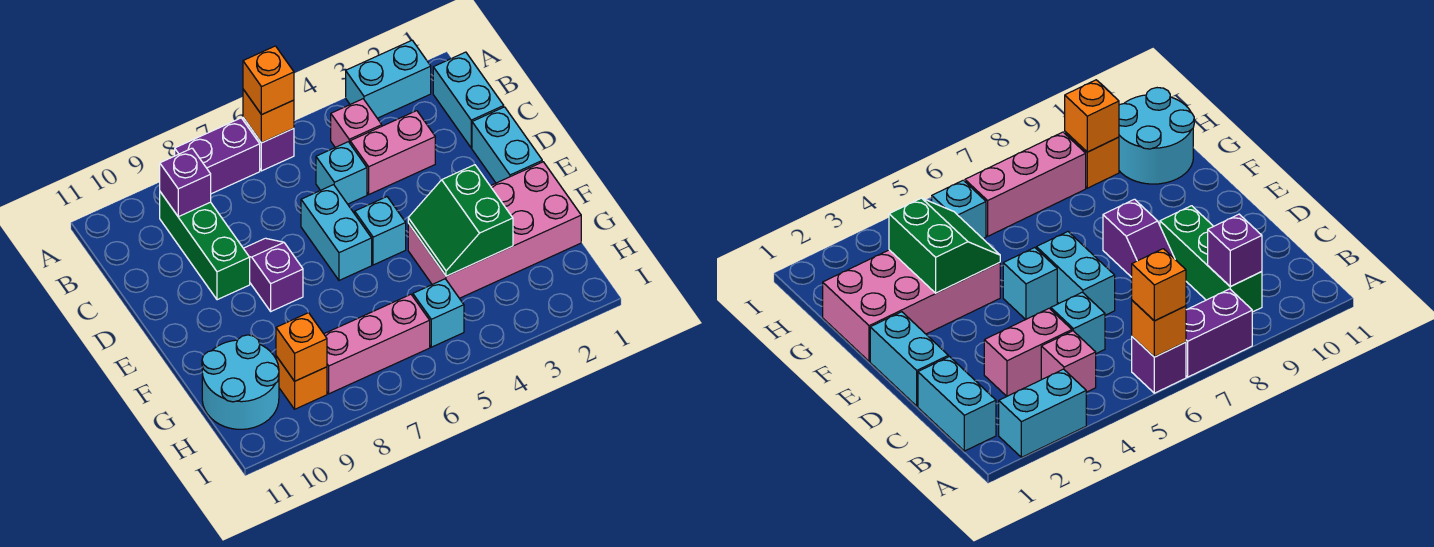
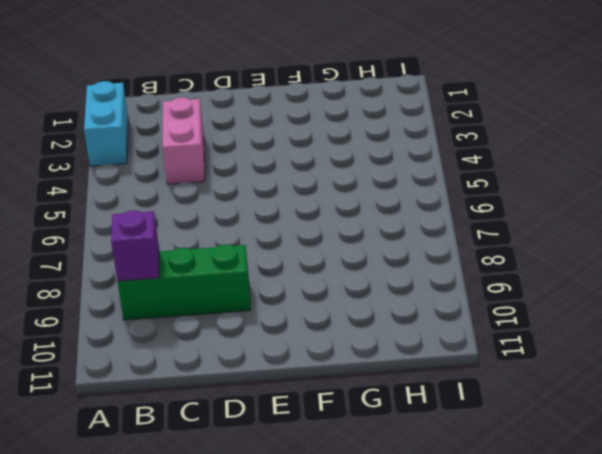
none -> purple 1x1 brick [243,118,294,171]
none -> purple 1x2 brick [175,118,260,194]
none -> cyan 1x2 brick [433,52,504,148]

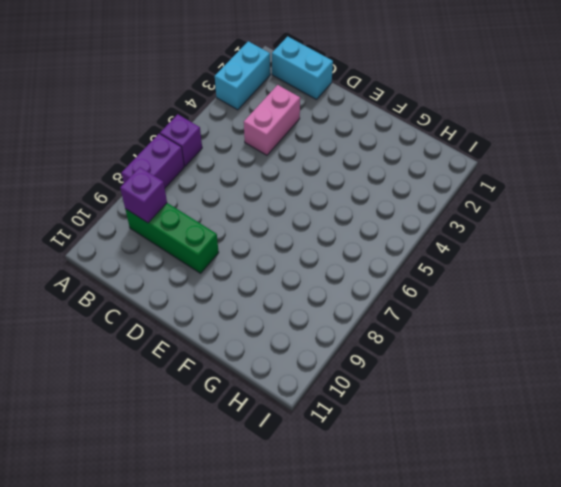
none -> pink 1x1 brick [331,99,382,147]
none -> cyan 1x1 brick [316,142,367,204]
none -> cyan 1x2 brick [472,107,542,183]

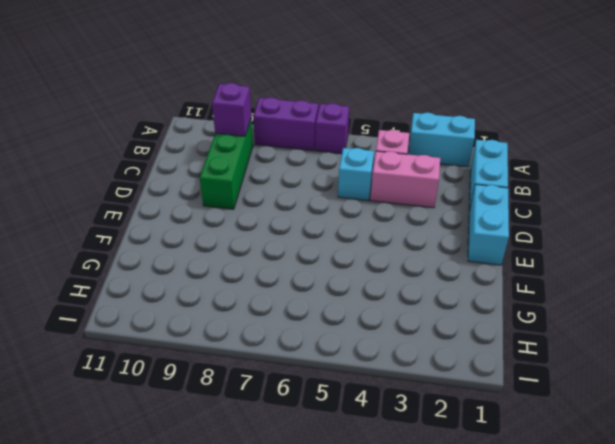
none -> cyan 1x2 brick [301,185,372,280]
none -> purple 1x2 slope [243,238,303,311]
none -> cyan 1x1 brick [355,197,406,265]

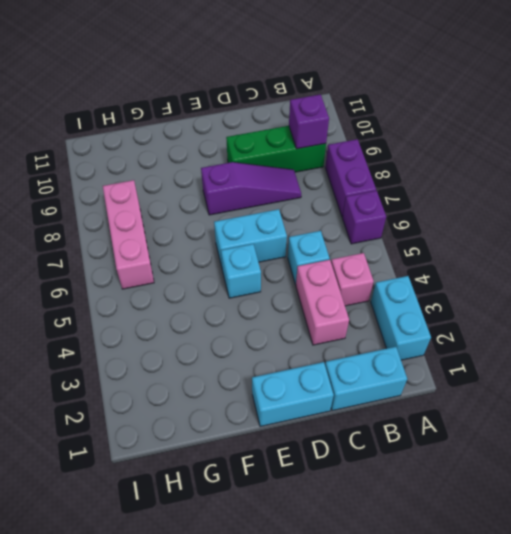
purple 1x3 slope [201,162,301,215] -> purple 1x2 slope [243,238,303,311]
none -> pink 2x4 brick [408,162,581,298]
none -> cyan 2x2 round brick [202,335,279,429]
none -> cyan 1x1 brick [413,279,464,347]

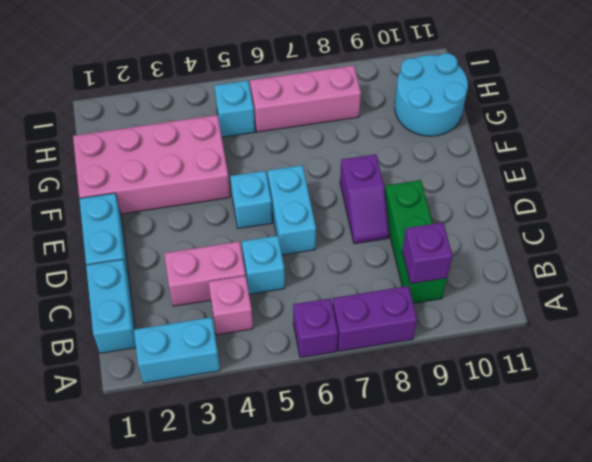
none -> orange 1x1 brick [276,356,327,409]
none -> orange 1x1 brick [243,89,294,143]
none -> green 2x2 slope [408,165,513,276]

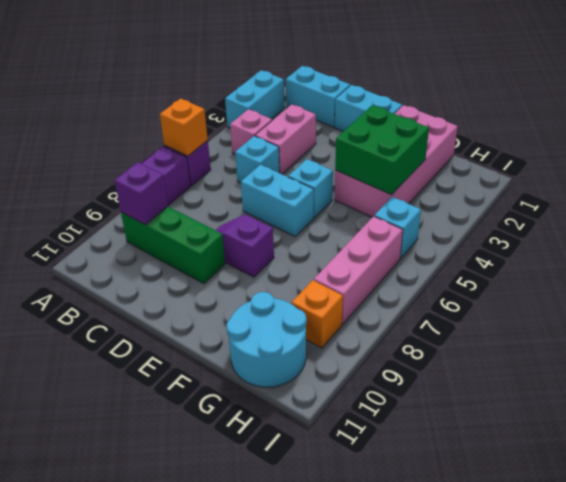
green 2x2 brick [335,105,429,195] -> green 2x2 slope [408,165,513,276]
none -> orange 1x1 brick [276,313,327,381]
none -> orange 1x1 brick [243,46,294,115]

